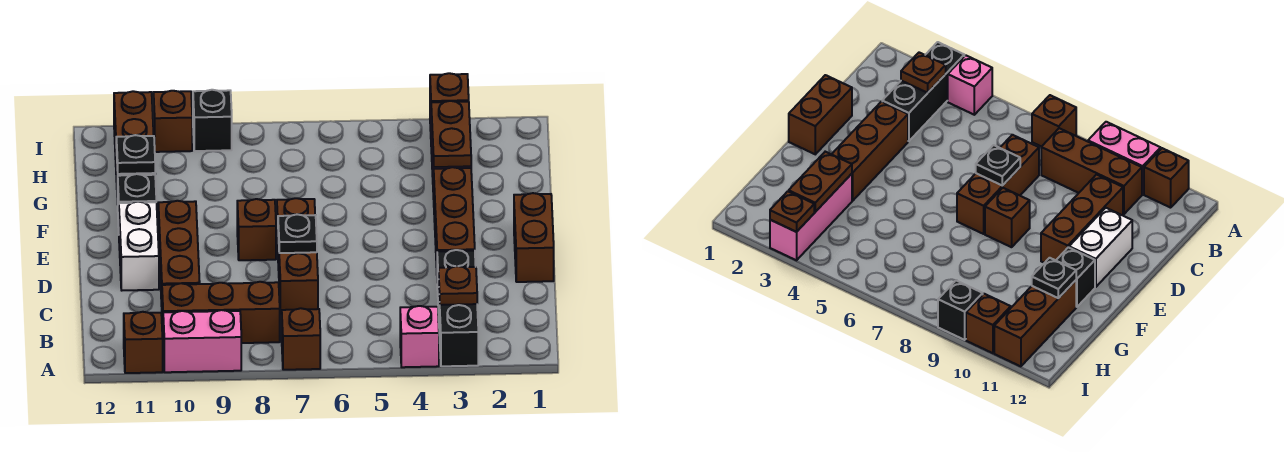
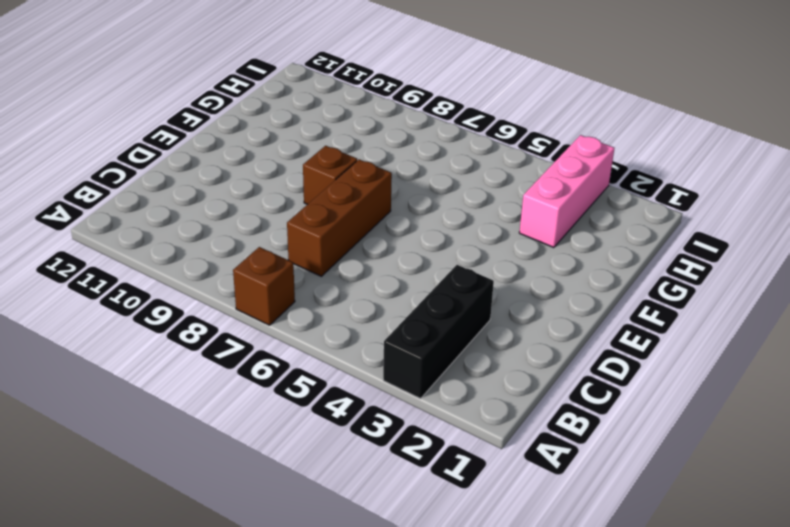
none -> pink 1x1 brick [400,306,439,367]
none -> pink 1x2 brick [163,310,241,372]
none -> brown 1x1 brick [124,312,163,373]

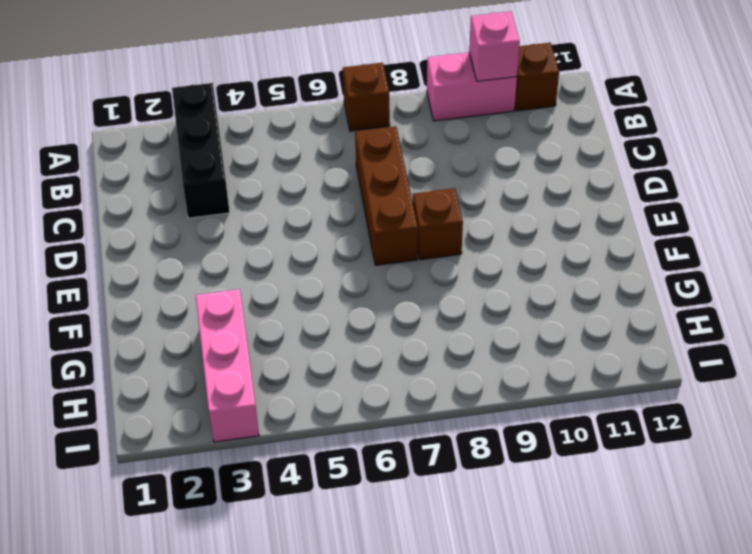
pink 1x1 brick [469,11,520,81] -> pink 1x1 brick moved to [400,306,439,367]
none -> brown 1x3 brick [162,282,280,343]
none -> brown 1x3 brick [158,201,200,306]
none -> brown 1x2 brick [514,193,554,282]

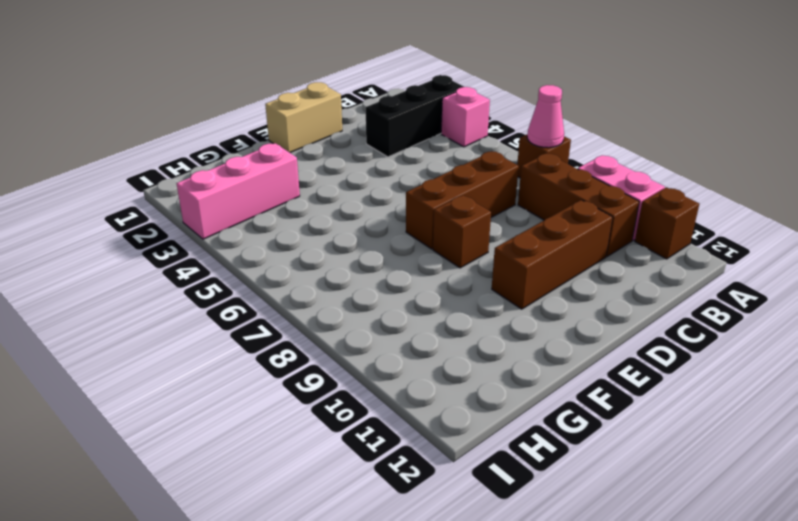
pink 1x1 cone [527,85,564,148] -> none
tan 1x2 brick [265,82,342,153] -> brown 1x2 brick [514,193,554,282]
none -> brown 1x3 brick [434,167,475,267]
none -> white 1x2 brick [119,202,159,290]
none -> black 1x1 brick [118,174,156,227]

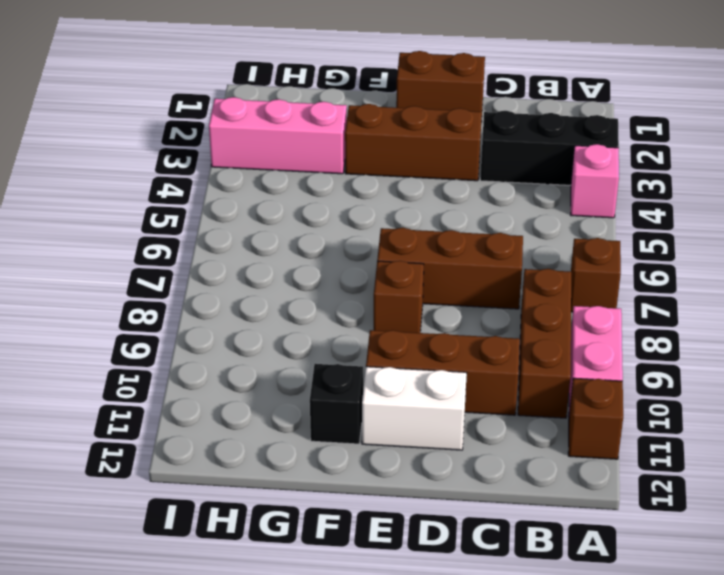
none -> brown 1x3 brick [114,91,155,204]
none -> black 1x1 brick [193,90,232,151]
none -> brown 1x1 brick [154,91,192,152]

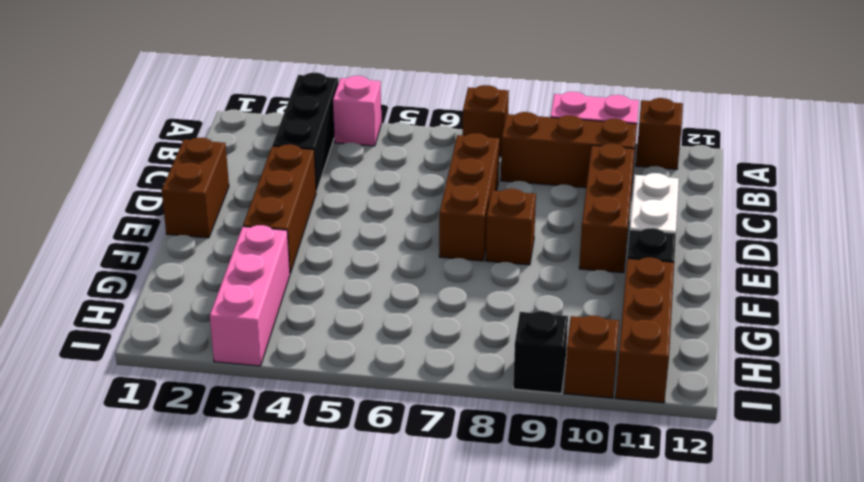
none -> brown 1x1 plate [438,266,477,305]
none -> black 1x1 plate [278,214,317,253]
none -> brown 1x2 plate [431,101,471,167]

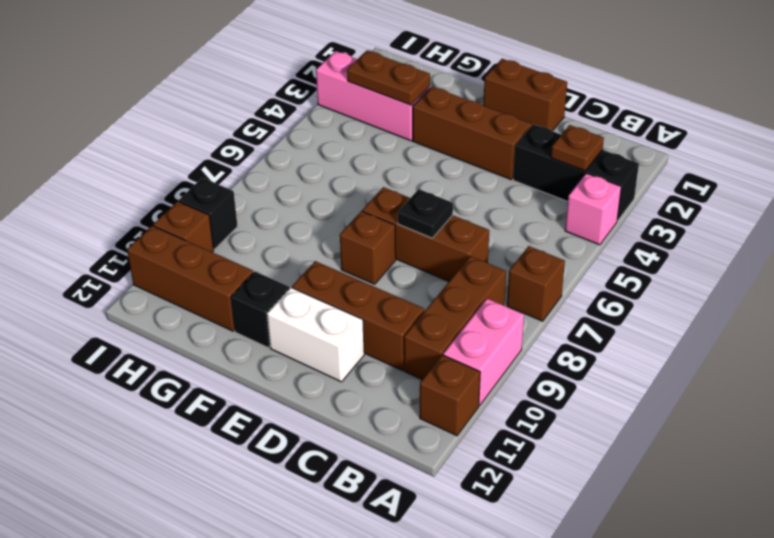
none -> black 1x1 plate [116,135,155,174]
none -> brown 1x1 plate [430,73,469,103]

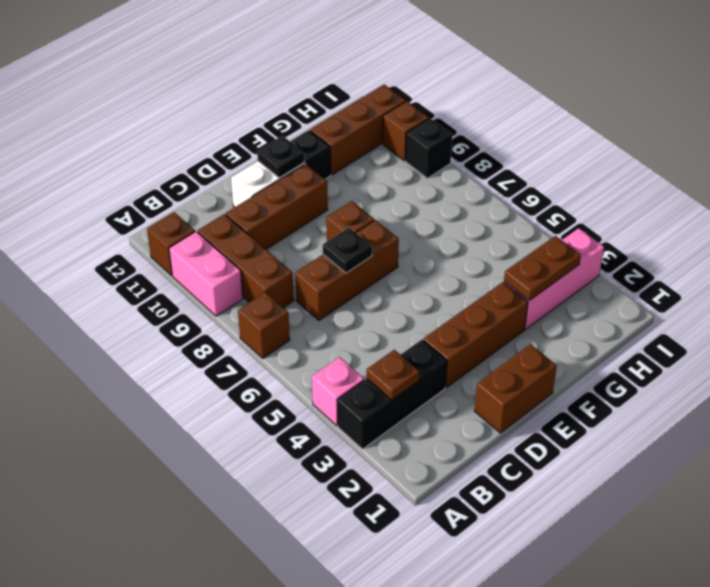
black 1x1 plate [257,136,304,178] -> black 1x1 plate moved to [116,135,155,174]
none -> brown 1x1 plate [430,73,469,103]

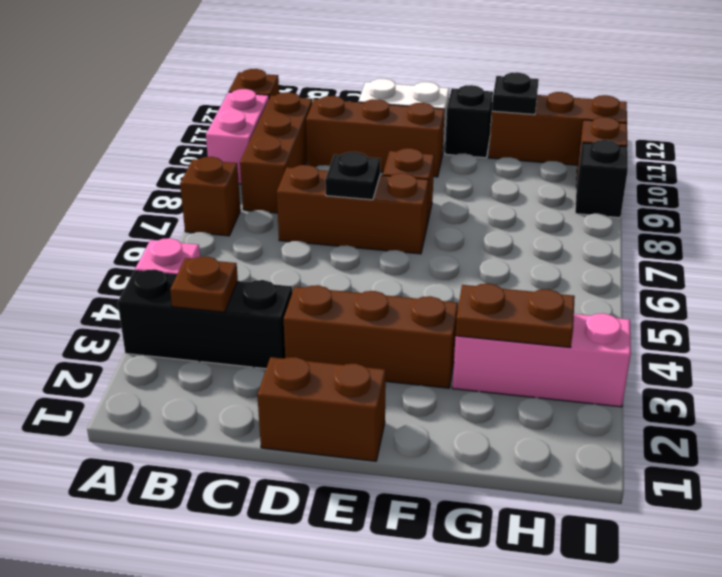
none -> brown 1x1 plate [430,73,469,103]

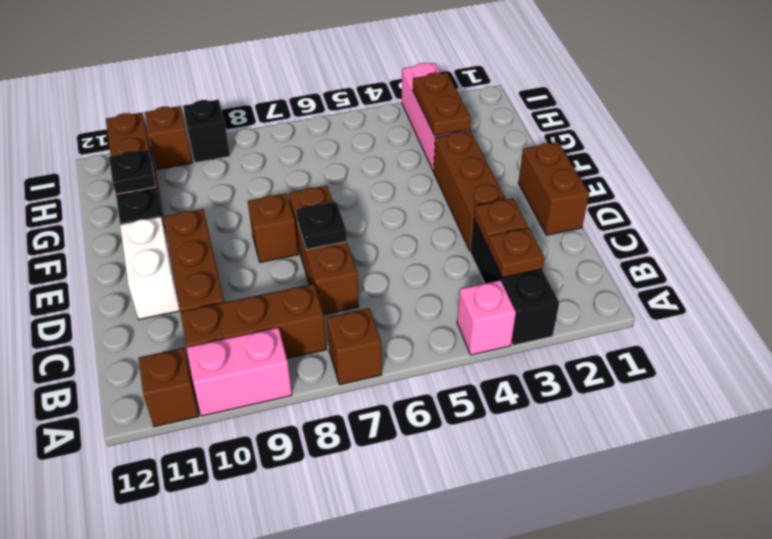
brown 1x1 plate [474,198,528,246] -> brown 1x1 plate moved to [430,73,469,103]

